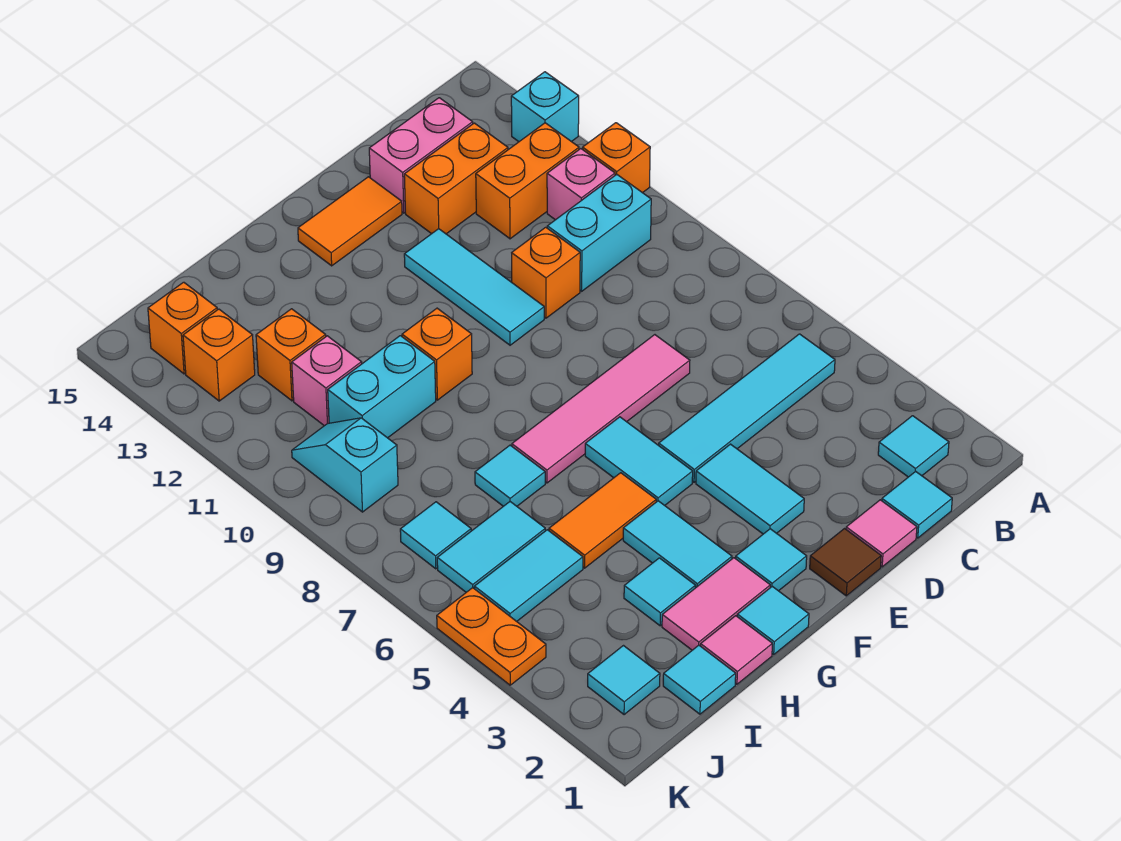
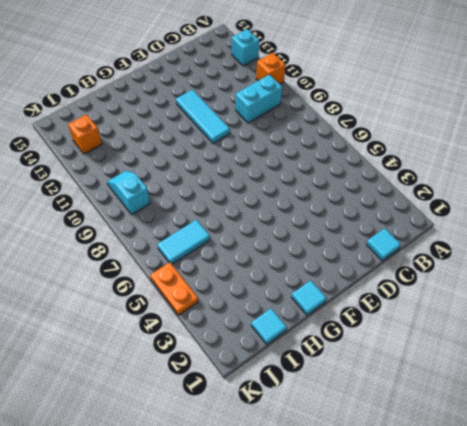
none -> cyan 1x1 tile [878,416,949,477]
none -> cyan 1x4 tile [659,334,835,482]
none -> pink 1x1 brick [547,149,615,220]
none -> orange 1x2 brick [476,123,579,239]

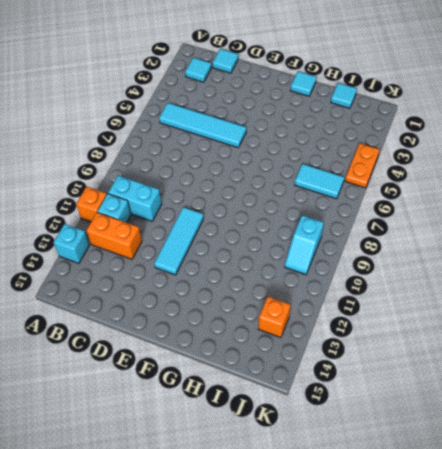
cyan 1x1 brick [97,194,131,223] -> pink 1x1 brick [547,149,615,220]
none -> orange 1x2 brick [404,123,508,234]
none -> pink 1x2 brick [369,98,473,213]
none -> pink 1x1 tile [846,500,917,567]
none -> pink 1x4 tile [512,335,690,483]

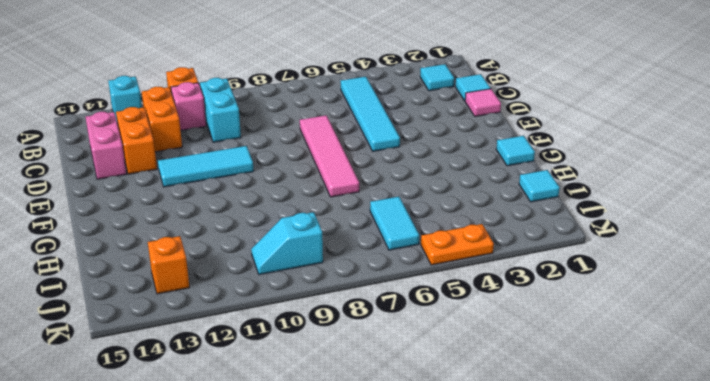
none -> orange 1x1 brick [512,227,580,318]
none -> brown 1x1 tile [810,529,881,596]
none -> cyan 1x2 tile [696,444,804,534]
none -> orange 1x2 tile [298,177,402,266]

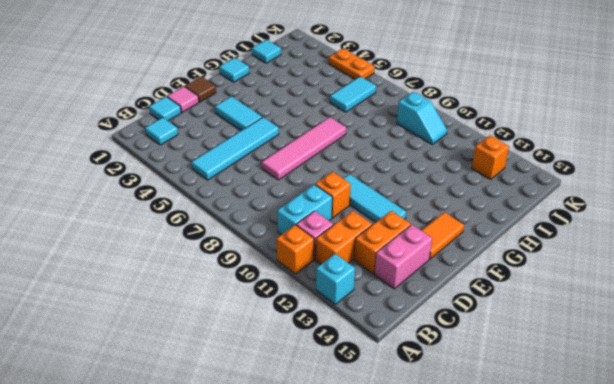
none -> cyan 1x1 tile [736,529,807,591]
none -> cyan 1x2 tile [585,417,693,505]
none -> pink 1x2 tile [662,558,770,650]
none -> cyan 1x2 tile [623,501,732,588]

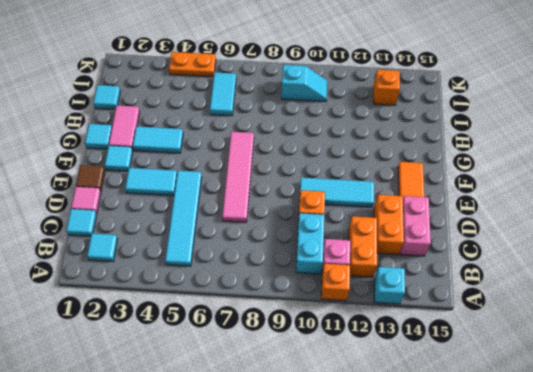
none -> cyan 1x2 tile [585,417,693,505]
none -> orange 1x2 tile [549,473,656,568]
none -> orange 1x1 brick [402,308,472,400]
none -> pink 1x1 tile [701,616,772,684]

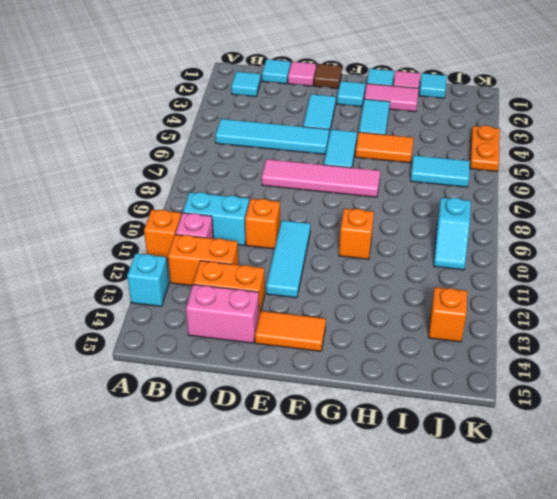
none -> cyan 1x1 tile [624,558,696,626]
none -> cyan 1x1 tile [475,445,545,506]
none -> cyan 1x2 brick [328,336,436,438]
none -> cyan 1x2 tile [474,530,583,621]

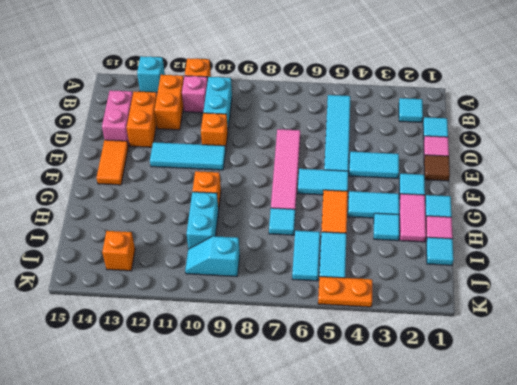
none -> pink 1x1 brick [292,336,362,426]
none -> orange 1x1 brick [256,309,326,401]
none -> cyan 1x1 tile [588,646,660,715]
none -> cyan 1x1 tile [400,502,471,569]

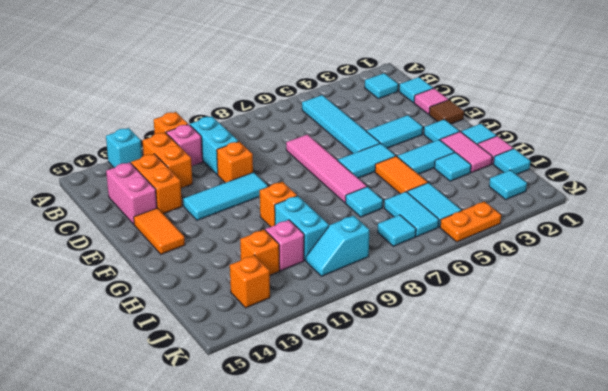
none -> orange 1x1 brick [148,282,217,374]

